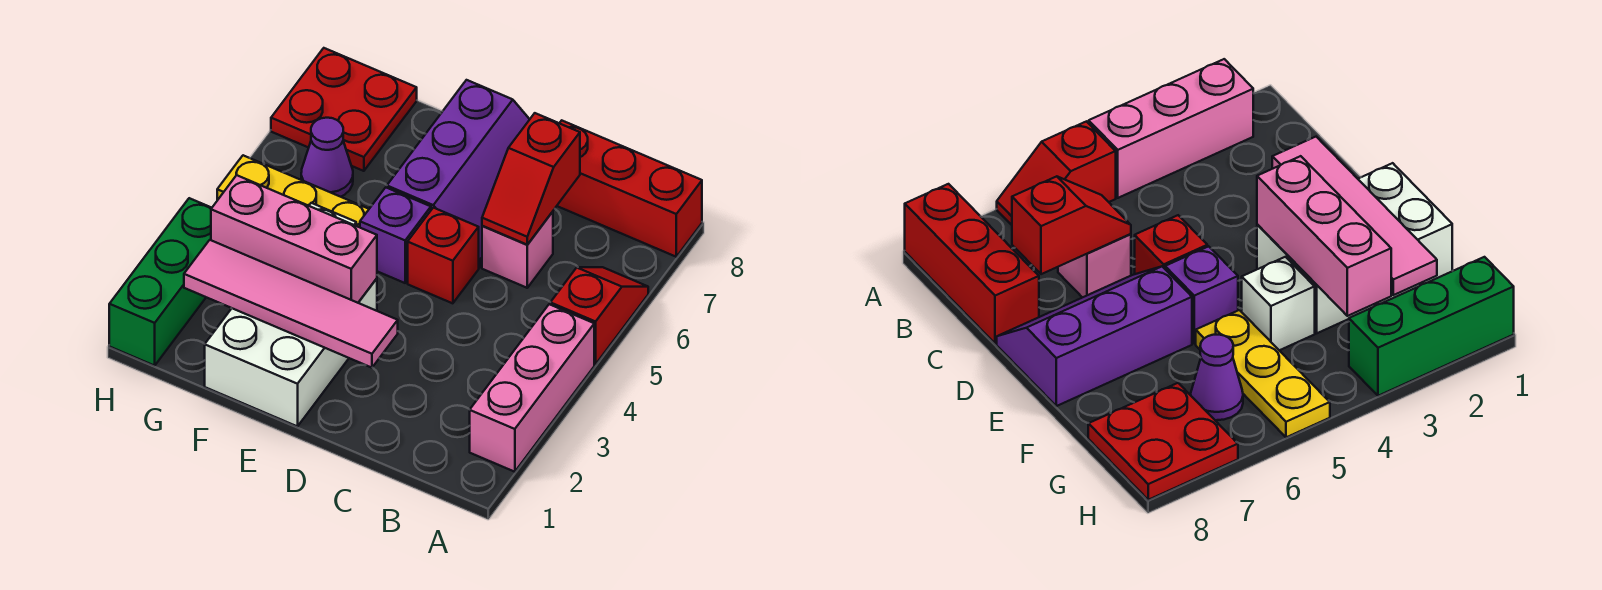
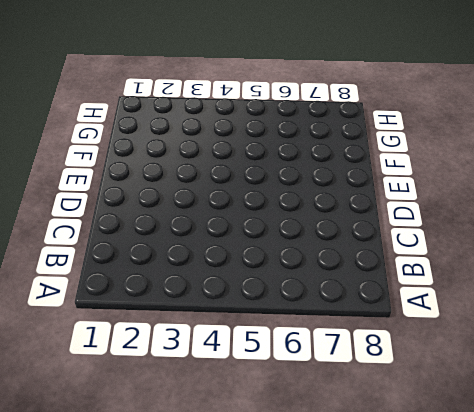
none -> pink 1x3 brick [470,304,594,472]
none -> red 1x2 slope [550,267,648,364]
none -> red 1x3 brick [557,121,702,257]

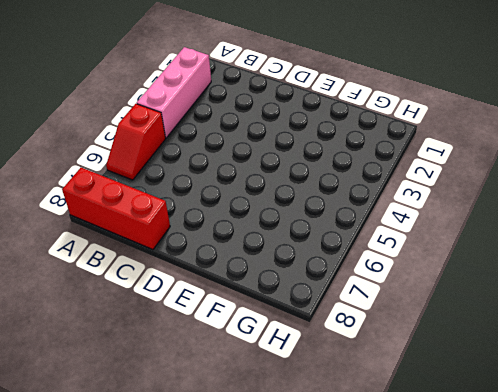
none -> pink 1x1 brick [482,212,553,288]
none -> red 1x1 brick [408,208,479,303]
none -> purple 2x3 slope [387,80,530,268]

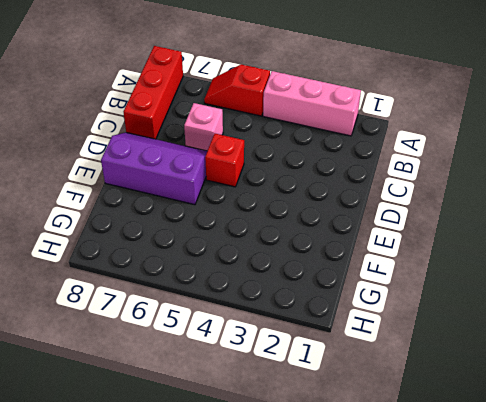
none -> white 2x3 brick [205,279,377,426]
none -> purple 1x1 brick [360,187,431,283]
none -> white 1x1 brick [1242,257,1315,350]

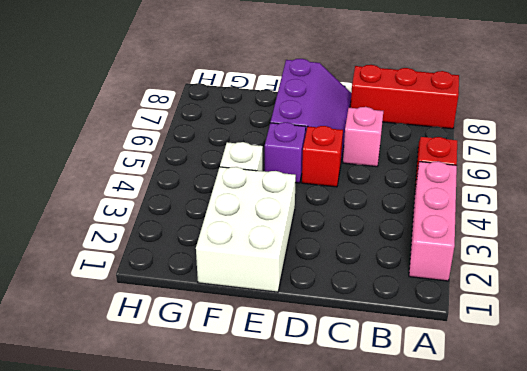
none -> yellow 1x3 plate [217,155,369,227]
none -> purple 1x1 cone [301,118,353,197]
none -> red 2x2 plate [271,48,417,171]

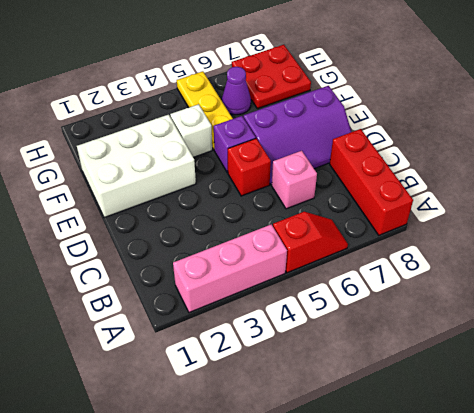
none -> green 1x3 brick [109,198,211,366]
none -> red 1x2 slope [482,113,580,245]
none -> pink 1x4 tile [184,240,398,368]

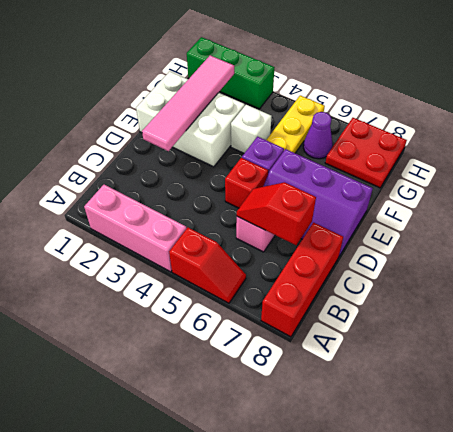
none -> pink 1x3 brick [211,175,377,303]

